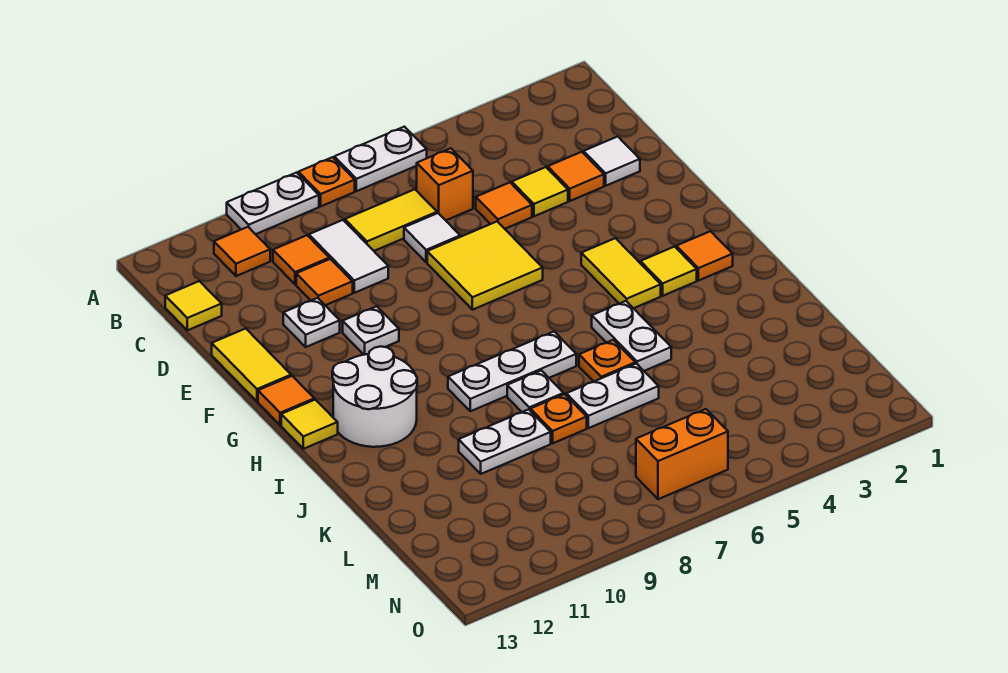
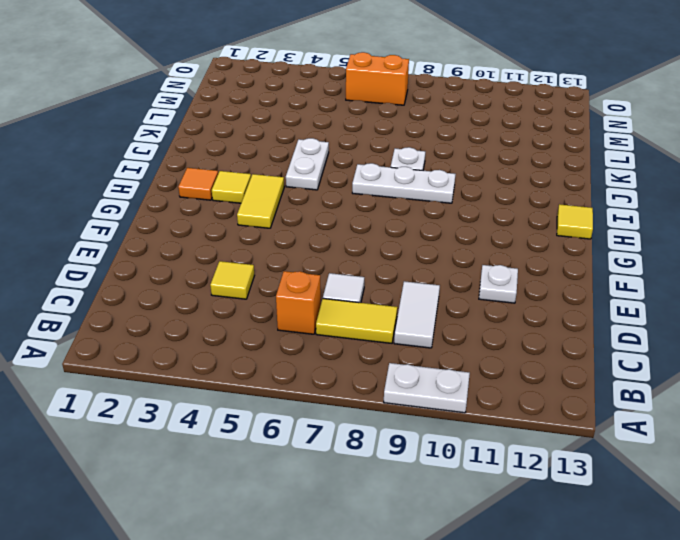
none -> white 1x2 plate [334,127,427,191]
none -> orange 1x1 plate [298,157,355,206]
none -> orange 1x1 tile [214,227,270,276]
none -> orange 1x1 tile [273,235,329,285]

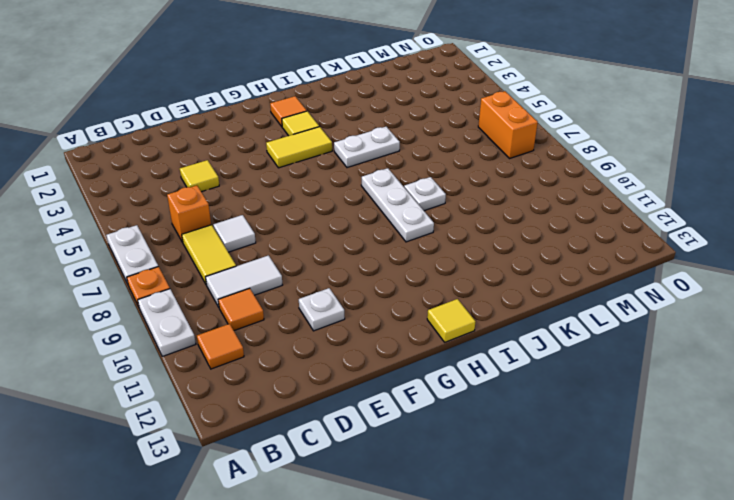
none -> yellow 1x1 tile [165,281,222,330]
none -> white 1x1 tile [584,137,640,186]
none -> orange 1x1 tile [548,152,604,201]
none -> orange 1x1 tile [476,183,532,229]

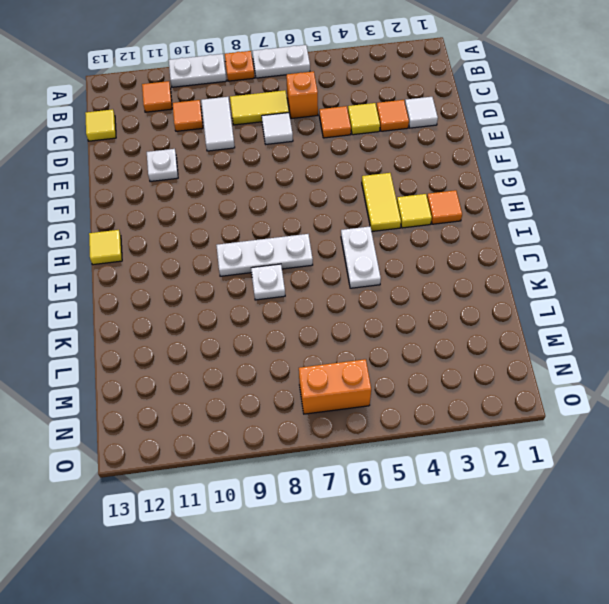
none -> orange 1x1 tile [296,259,353,305]
none -> yellow 2x2 tile [427,221,543,310]
none -> yellow 1x2 tile [212,329,291,401]
none -> white 1x1 plate [343,306,399,355]

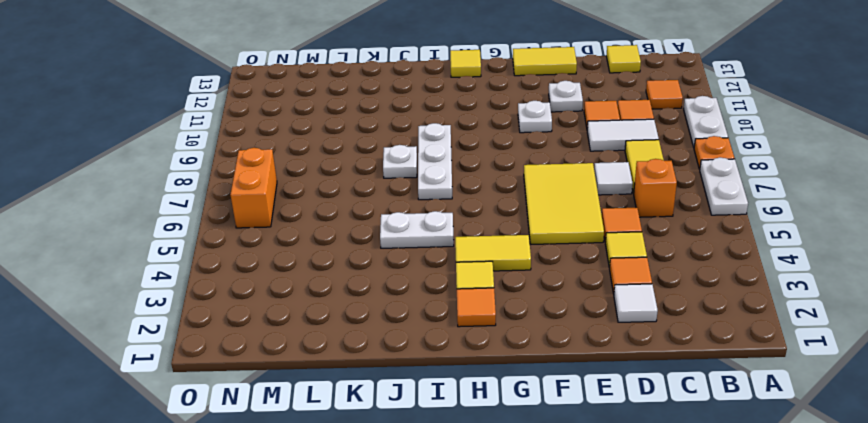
yellow 2x3 tile [524,163,604,244] -> yellow 2x2 tile [427,221,543,310]
none -> orange 1x1 tile [258,376,314,425]
none -> white 2x2 round brick [332,346,417,447]
none -> orange 1x1 plate [579,340,635,381]
none -> white 1x2 plate [566,364,659,428]

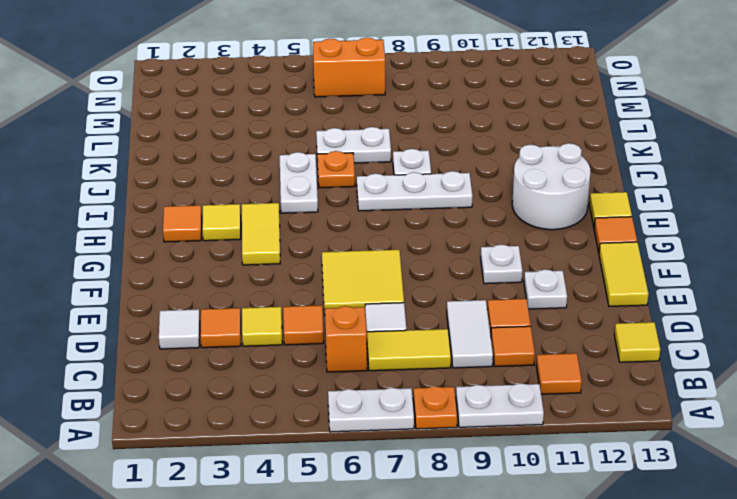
none -> orange 1x1 plate [530,394,587,443]
none -> white 1x2 plate [459,409,551,474]

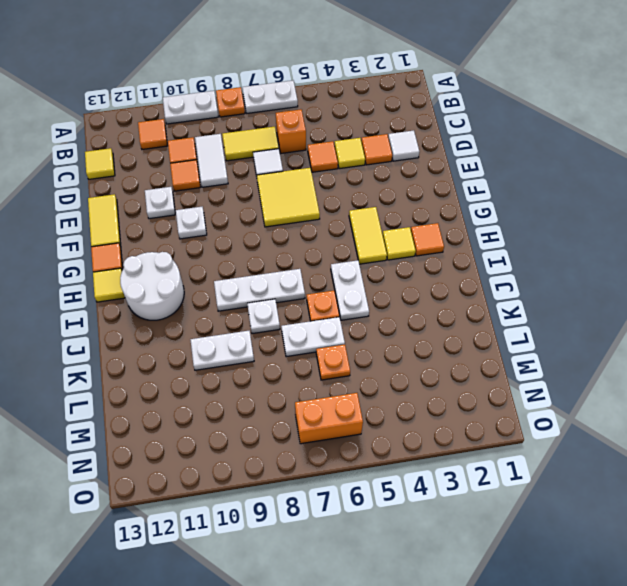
orange 1x1 plate [316,345,350,380] -> orange 1x1 plate moved to [530,394,587,443]

